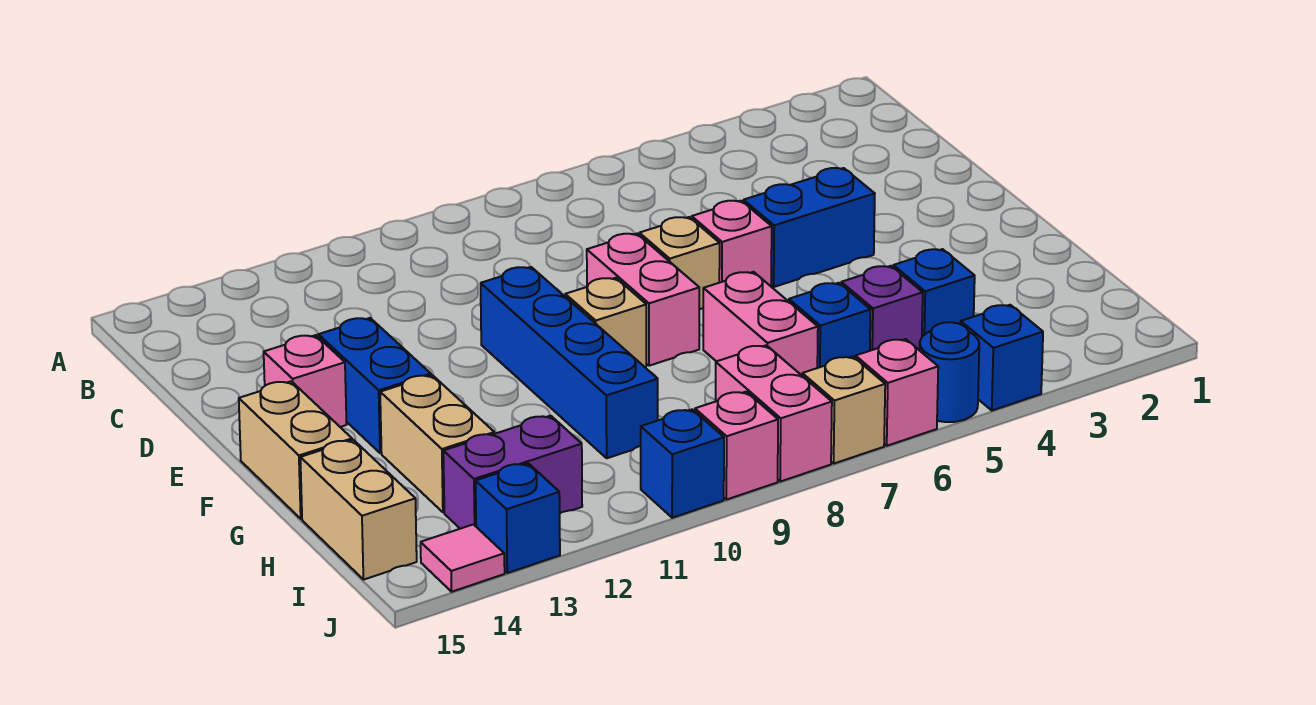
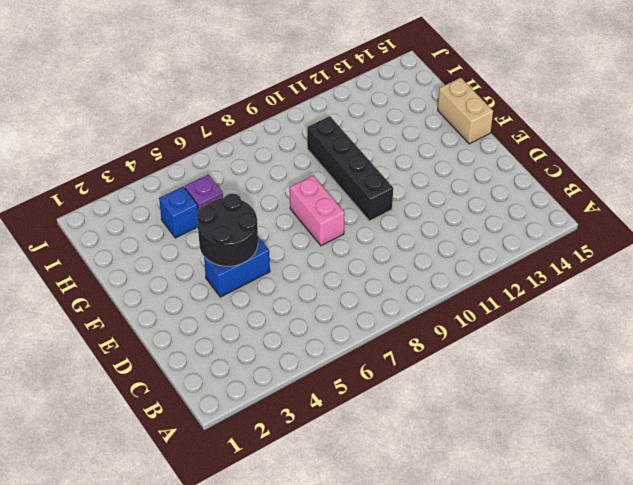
black 2x2 round brick [197,193,258,266] -> none
black 1x4 brick [307,116,393,221] -> blue 1x4 brick [481,267,658,458]
none -> pink 1x1 brick [692,201,772,286]
none -> tan 1x1 brick [639,217,720,310]
none -> blue 1x2 brick [318,318,431,453]

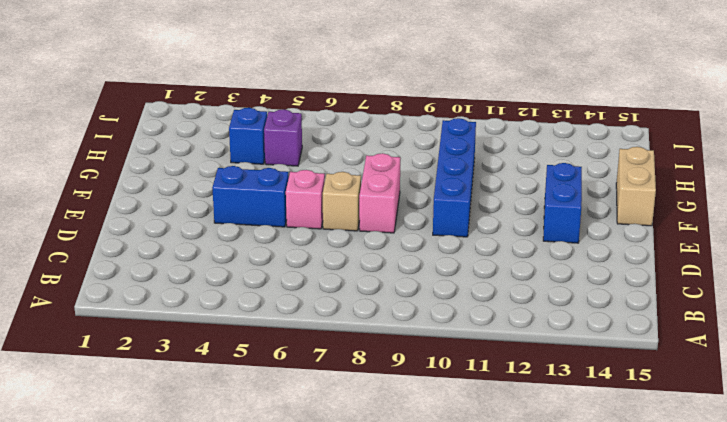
none -> pink 1x1 brick [264,335,347,427]
none -> tan 1x1 brick [565,278,646,367]
none -> pink 1x2 brick [703,272,818,375]

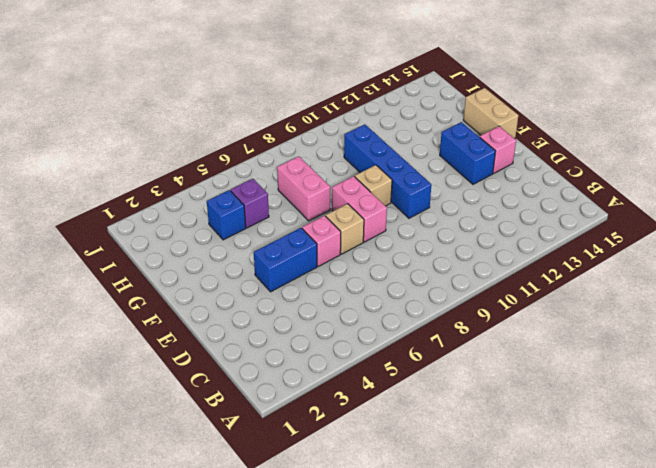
none -> tan 1x2 brick [380,375,494,512]
none -> blue 1x1 brick [789,283,871,368]
none -> tan 1x2 brick [300,440,417,580]

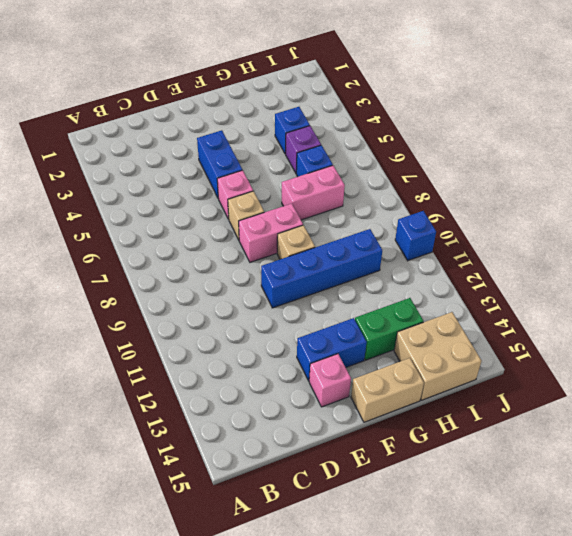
green 1x2 brick [355,298,424,360] -> tan 1x2 brick [380,375,494,512]
tan 2x2 brick [394,312,481,400] -> tan 1x2 brick [300,440,417,580]
none -> pink 1x2 brick [716,345,832,482]
none -> purple 1x2 brick [443,416,582,529]
none -> blue 1x1 brick [961,305,1043,410]

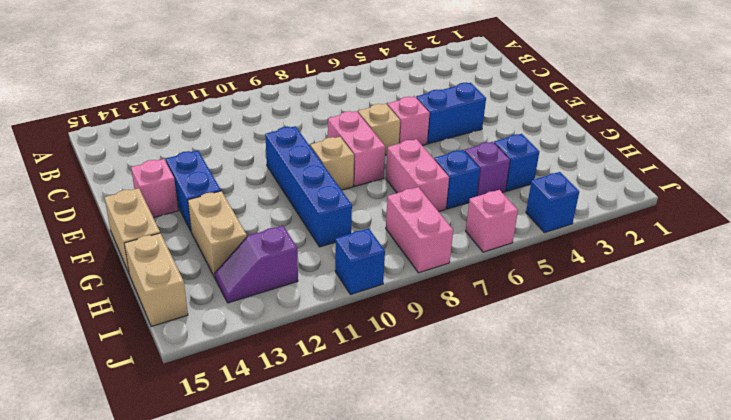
purple 1x2 slope [215,226,298,303] -> purple 1x2 brick [443,416,582,529]
none -> blue 1x1 round brick [920,322,979,422]
none -> tan 1x1 brick [802,357,885,463]
none -> pink 1x1 brick [695,392,778,500]

